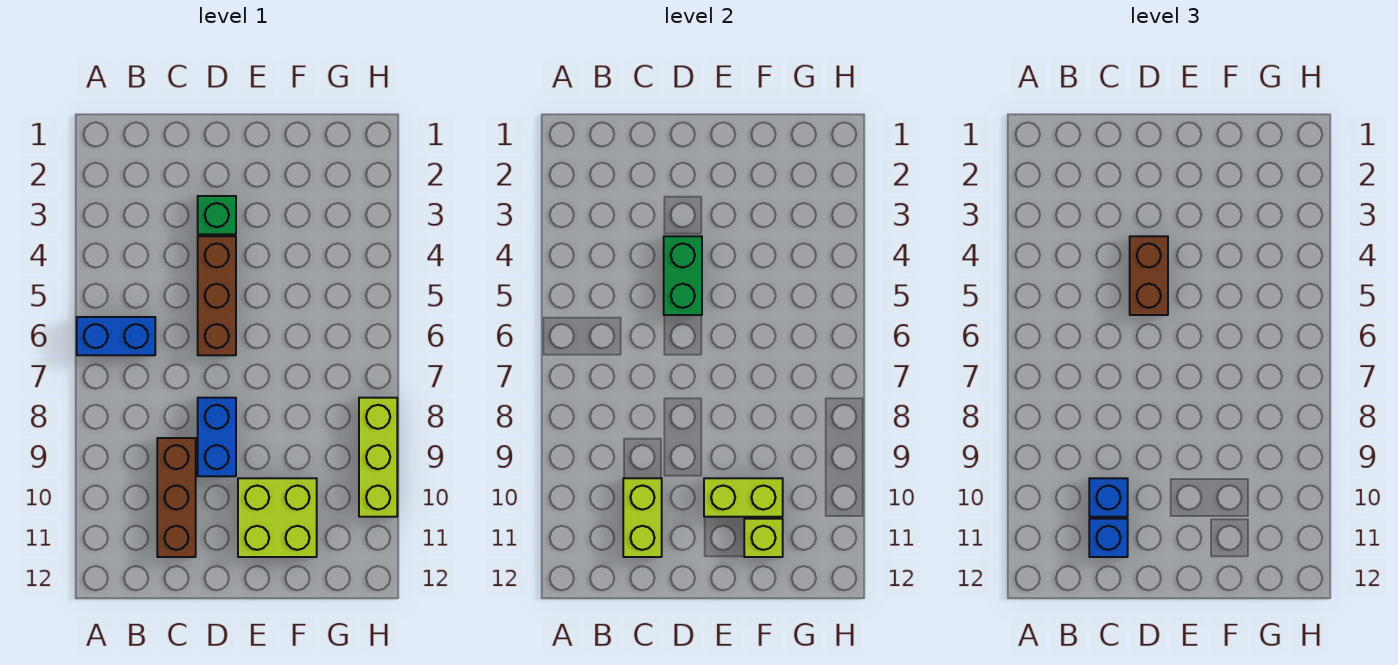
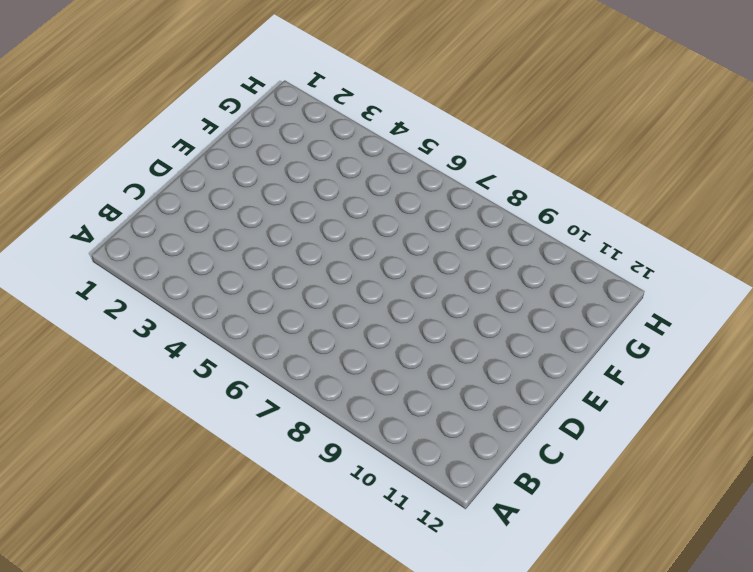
none -> blue 1x2 brick [77,317,155,355]
none -> brown 1x3 brick [157,438,196,557]
none -> green 1x1 brick [198,196,236,234]

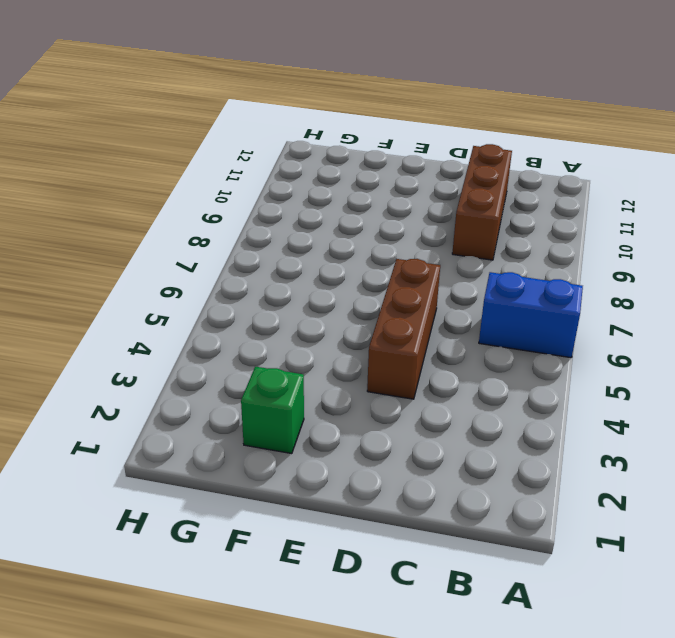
green 1x1 brick [241,367,304,454] -> green 1x1 brick moved to [198,196,236,234]
none -> blue 1x2 brick [198,398,236,476]
none -> lime 2x2 brick [238,478,317,557]
none -> lime 1x3 brick [359,398,397,517]

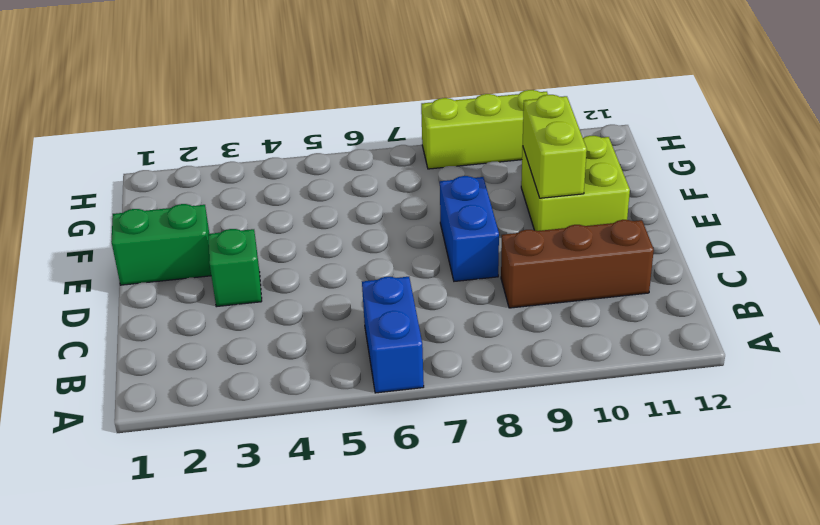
blue 1x2 brick [440,176,499,281] -> blue 1x2 brick turned to [198,398,236,476]
green 1x2 brick [111,204,211,285] -> green 1x2 brick moved to [664,236,702,315]
none -> brown 1x3 brick [198,236,236,355]
none -> lime 1x2 brick [623,478,662,557]
none -> lime 1x1 brick [744,519,783,557]

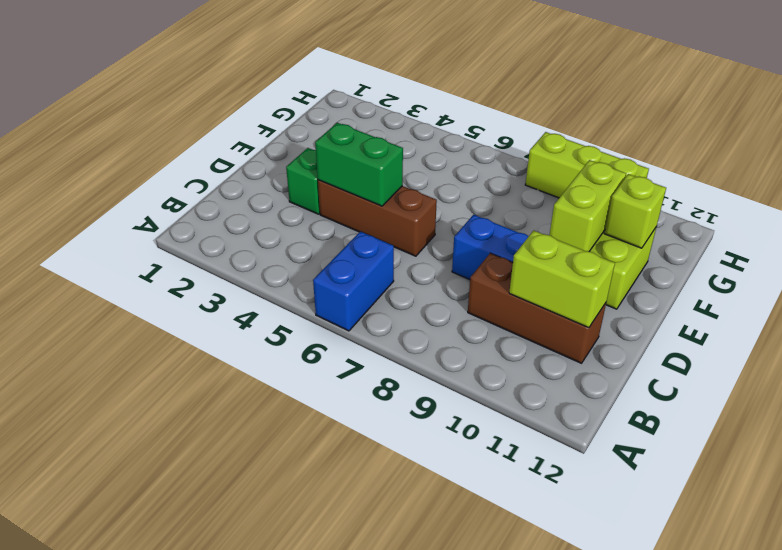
none -> blue 1x1 brick [1089,478,1128,517]
none -> blue 1x1 brick [1089,519,1128,557]
none -> brown 1x2 brick [1130,236,1168,315]

